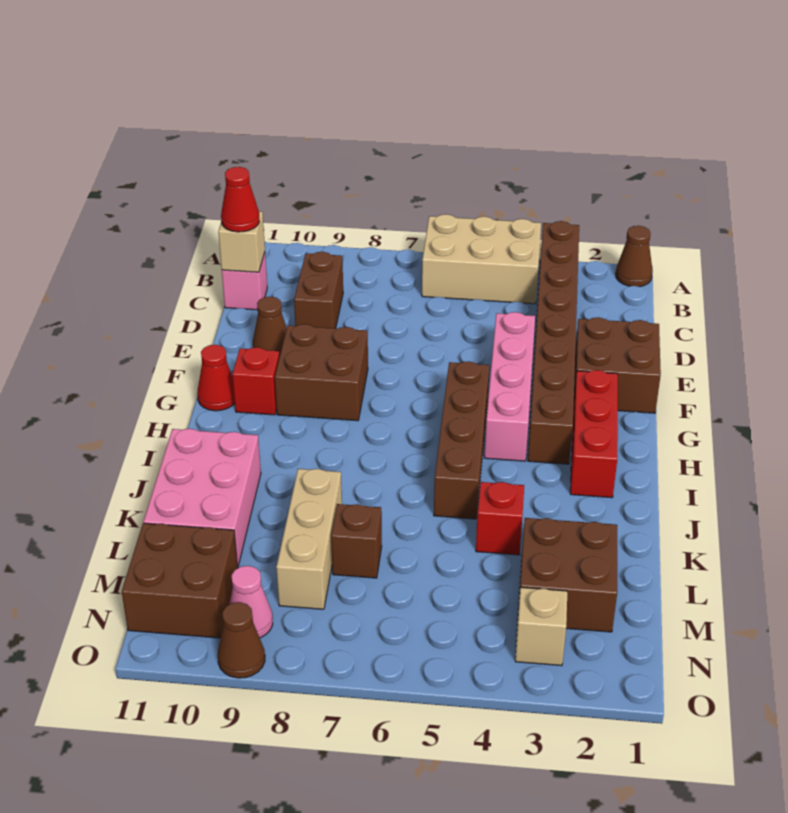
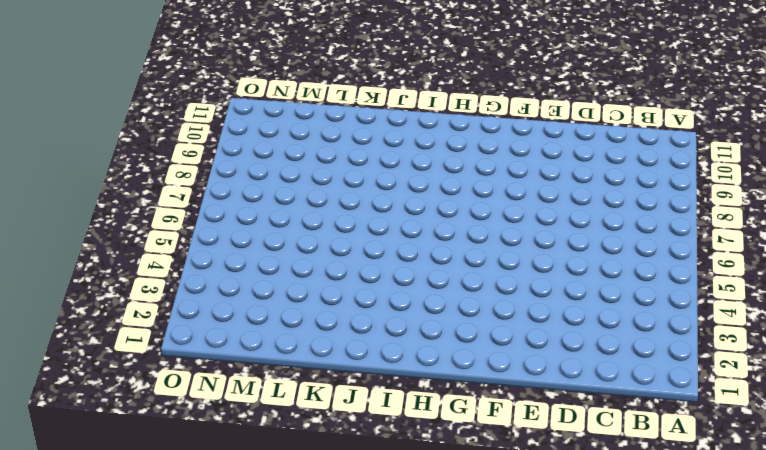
none -> brown 1x1 cone [616,226,653,287]
none -> brown 1x8 brick [528,221,579,464]
none -> tan 2x3 brick [422,214,541,304]

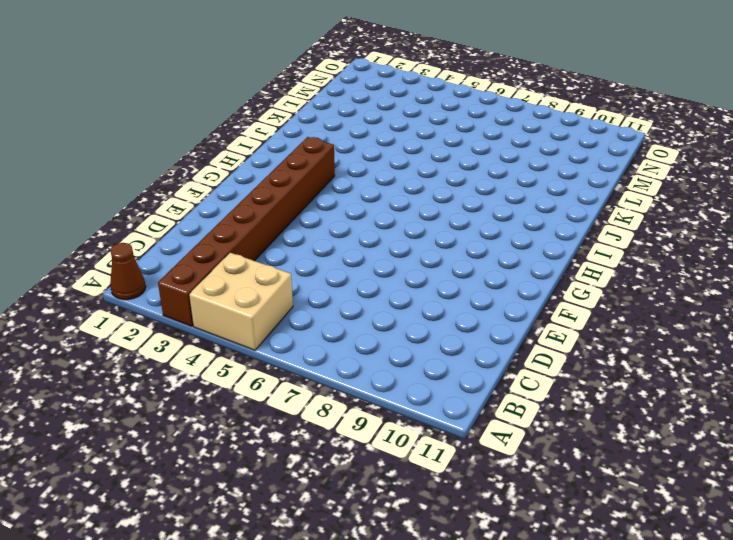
tan 2x2 brick [189,253,293,350] -> tan 2x3 brick [422,214,541,304]
none -> brown 1x2 brick [294,252,343,328]
none -> pink 1x1 brick [222,253,267,310]
none -> brown 2x2 brick [574,317,661,413]

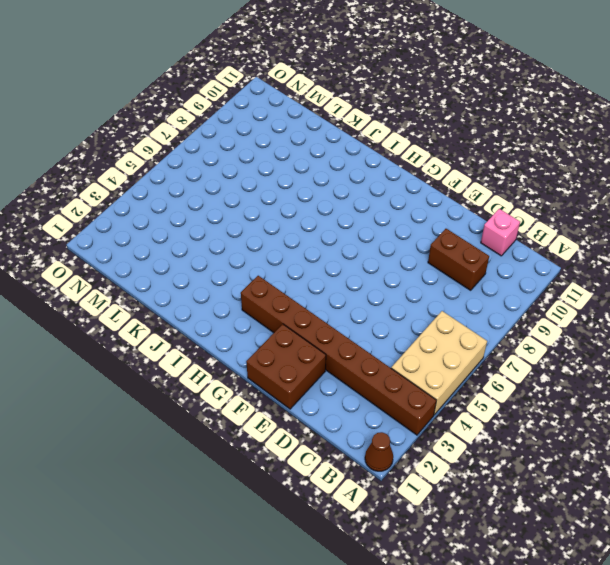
none -> pink 1x4 brick [484,312,535,461]
none -> brown 1x1 cone [253,297,287,357]
none -> brown 2x2 brick [275,324,368,421]

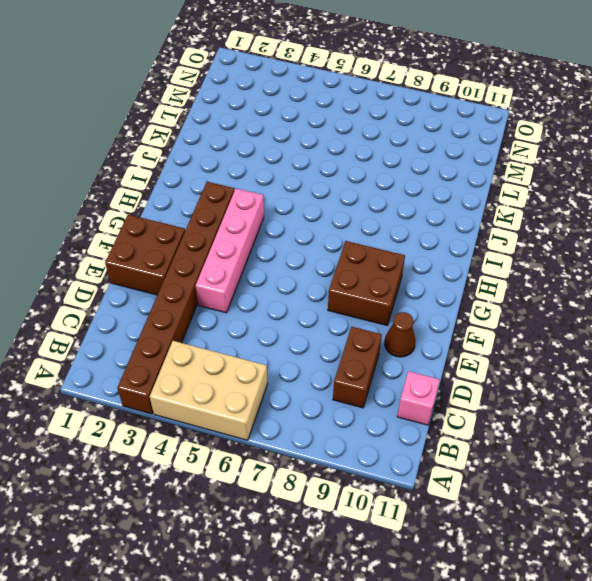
none -> brown 1x1 cone [616,226,653,287]
none -> red 1x3 brick [570,370,618,498]
none -> brown 1x4 brick [434,361,489,519]

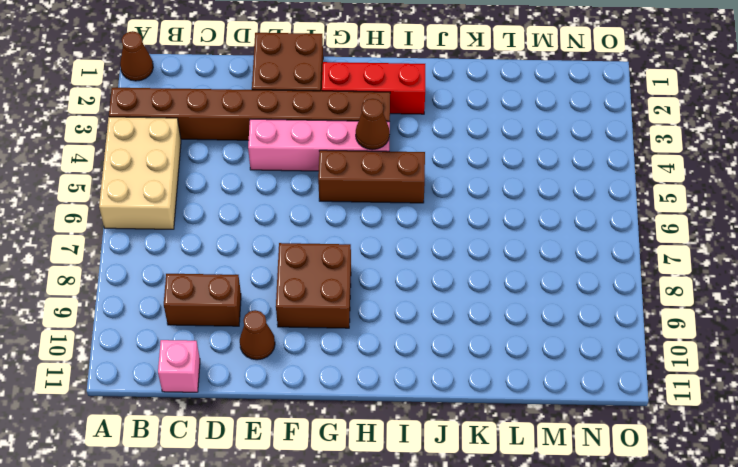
brown 1x3 brick [318,150,425,203] -> brown 1x4 brick [434,361,489,519]
brown 1x1 cone [356,99,389,150] -> brown 1x1 cone moved to [218,602,265,678]
none -> red 1x1 brick [232,347,280,415]
none -> red 1x1 cone [197,345,235,411]
none -> pink 2x3 brick [143,429,261,566]

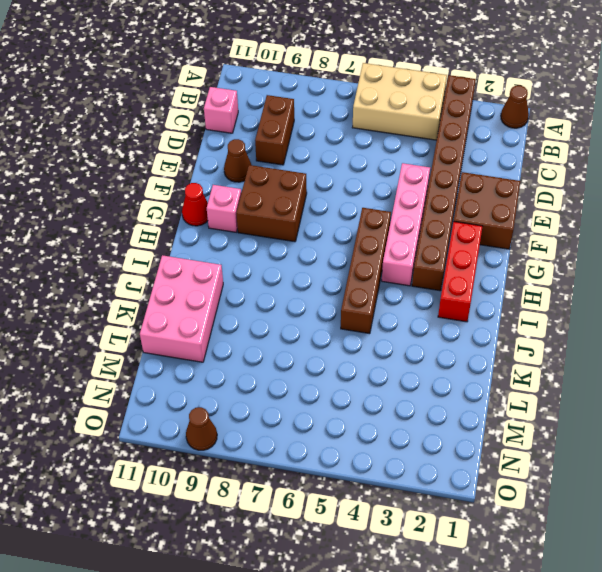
pink 1x1 brick [207,185,241,232] -> red 1x1 brick [232,347,280,415]
none -> red 1x1 brick [476,482,524,555]
none -> tan 1x3 brick [276,469,342,609]
none -> brown 2x2 brick [518,518,617,632]

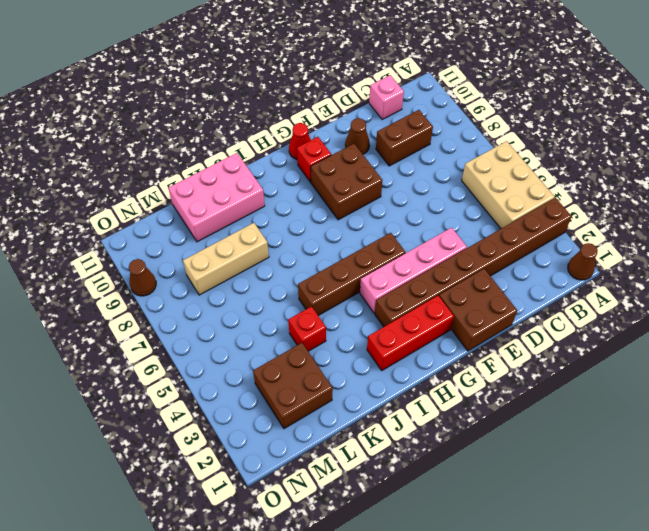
none -> brown 1x1 brick [331,504,382,578]
none -> brown 2x2 brick [122,523,238,638]
none -> tan 1x1 brick [515,587,567,666]

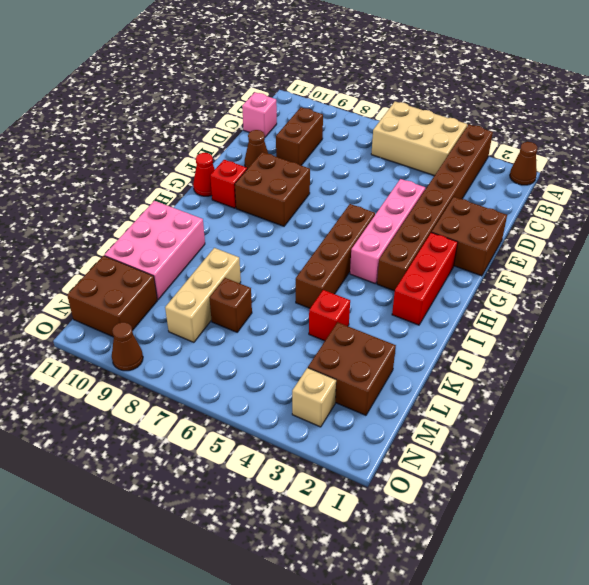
none -> pink 1x1 cone [229,566,273,638]
none -> tan 1x1 brick [218,212,265,272]
none -> red 1x1 cone [221,167,259,232]

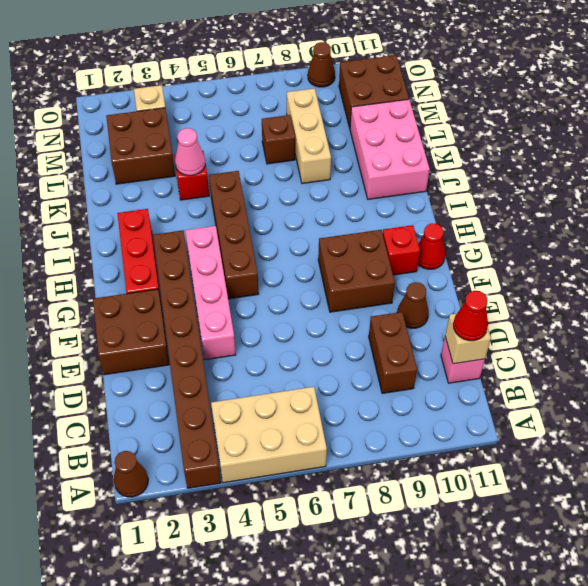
pink 1x1 cone [175,128,205,176] -> pink 1x1 cone moved to [229,566,273,638]

